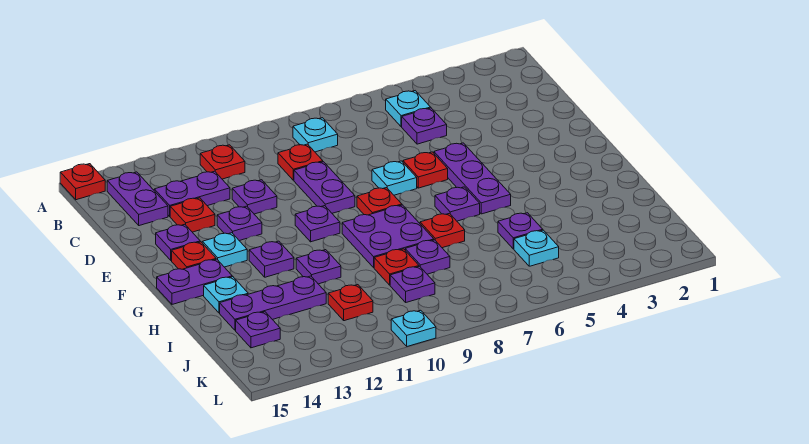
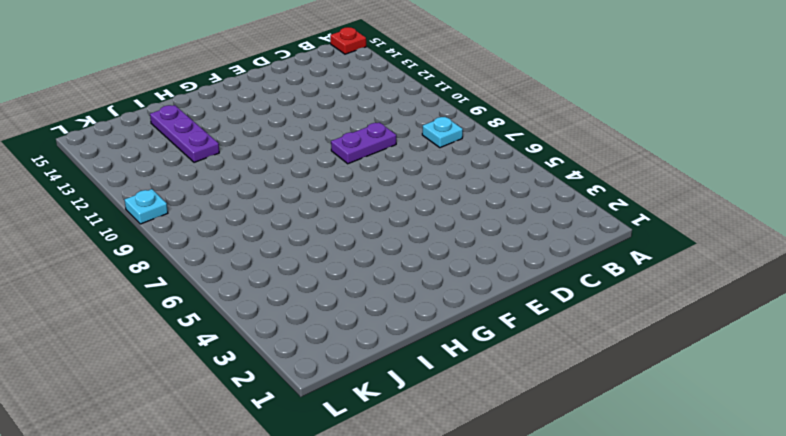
none -> cyan 1x1 plate [386,91,431,127]
none -> red 1x1 plate [200,145,245,179]
none -> purple 1x2 plate [107,172,168,226]
none -> purple 1x1 plate [402,108,447,144]

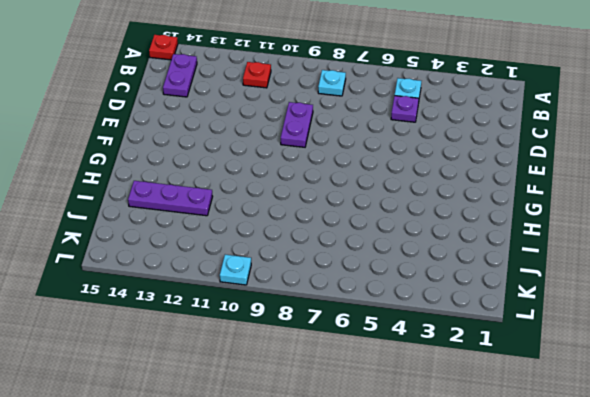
none -> red 1x1 plate [278,144,323,180]
none -> purple 1x2 plate [154,171,230,216]
none -> purple 1x1 plate [232,180,277,214]
none -> red 1x1 plate [170,198,215,232]

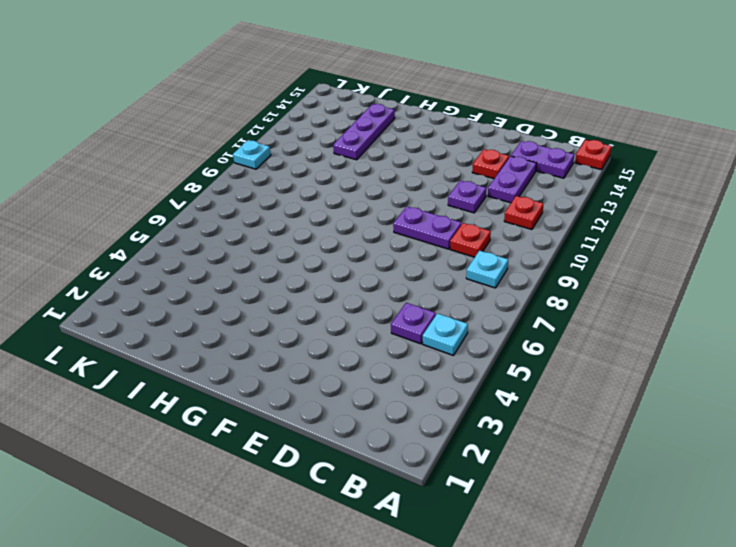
none -> purple 1x3 plate [434,143,511,214]
none -> red 1x1 plate [403,152,448,188]
none -> cyan 1x1 plate [372,161,417,195]
none -> purple 1x1 plate [217,206,262,241]

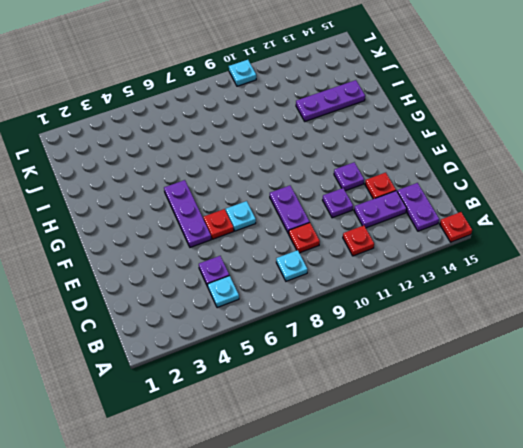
none -> purple 1x1 plate [156,224,200,260]
none -> red 1x1 plate [357,188,402,215]
none -> purple 1x1 plate [295,206,340,242]
none -> cyan 1x1 plate [202,233,247,267]

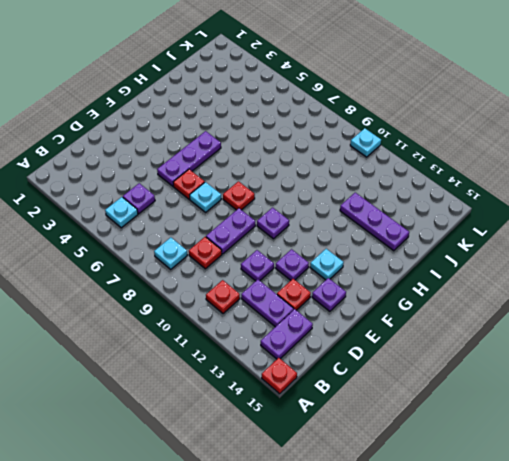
none -> red 1x1 plate [172,242,216,269]
none -> purple 1x1 plate [435,187,480,221]
none -> purple 2x2 plate [342,205,434,267]
none -> purple 1x1 plate [249,241,294,277]

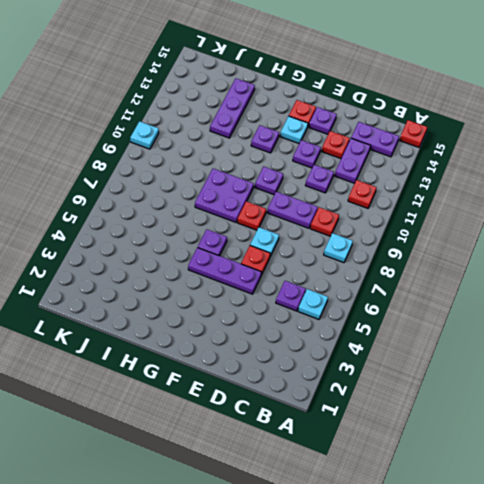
none -> purple 1x2 plate [157,259,232,304]
none -> red 1x1 plate [420,213,465,248]
none -> purple 1x1 plate [296,250,341,284]
none -> cyan 1x1 plate [204,277,248,313]

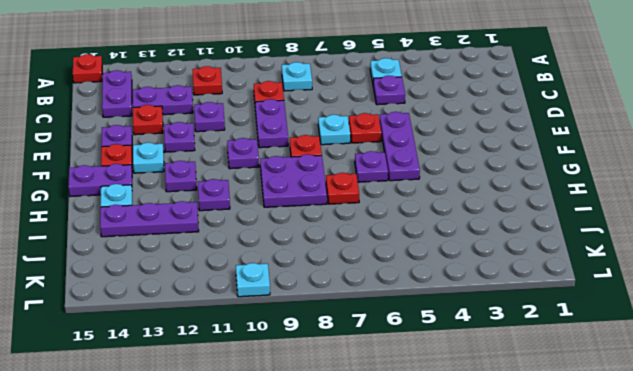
none -> purple 1x1 plate [498,213,543,249]
none -> purple 1x1 plate [405,240,450,274]
none -> red 1x1 plate [374,249,419,285]
none -> cyan 1x1 plate [514,230,559,266]

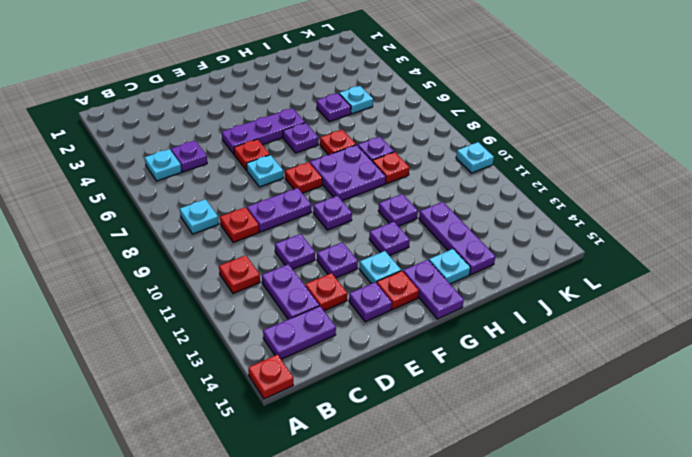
none -> purple 1x1 plate [390,266,435,302]
none -> red 1x1 plate [328,285,373,321]
none -> purple 1x1 plate [236,312,280,348]

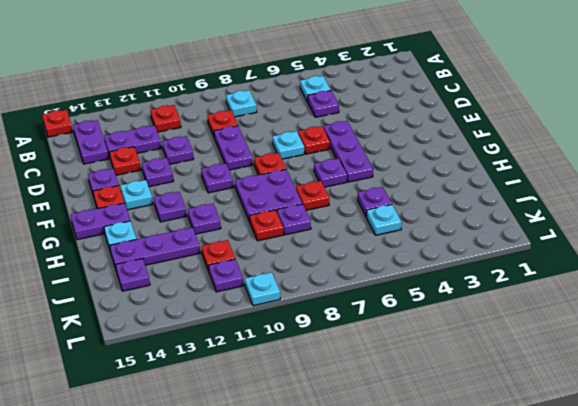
purple 1x1 plate [209,259,243,292] -> purple 1x1 plate moved to [390,266,435,302]

